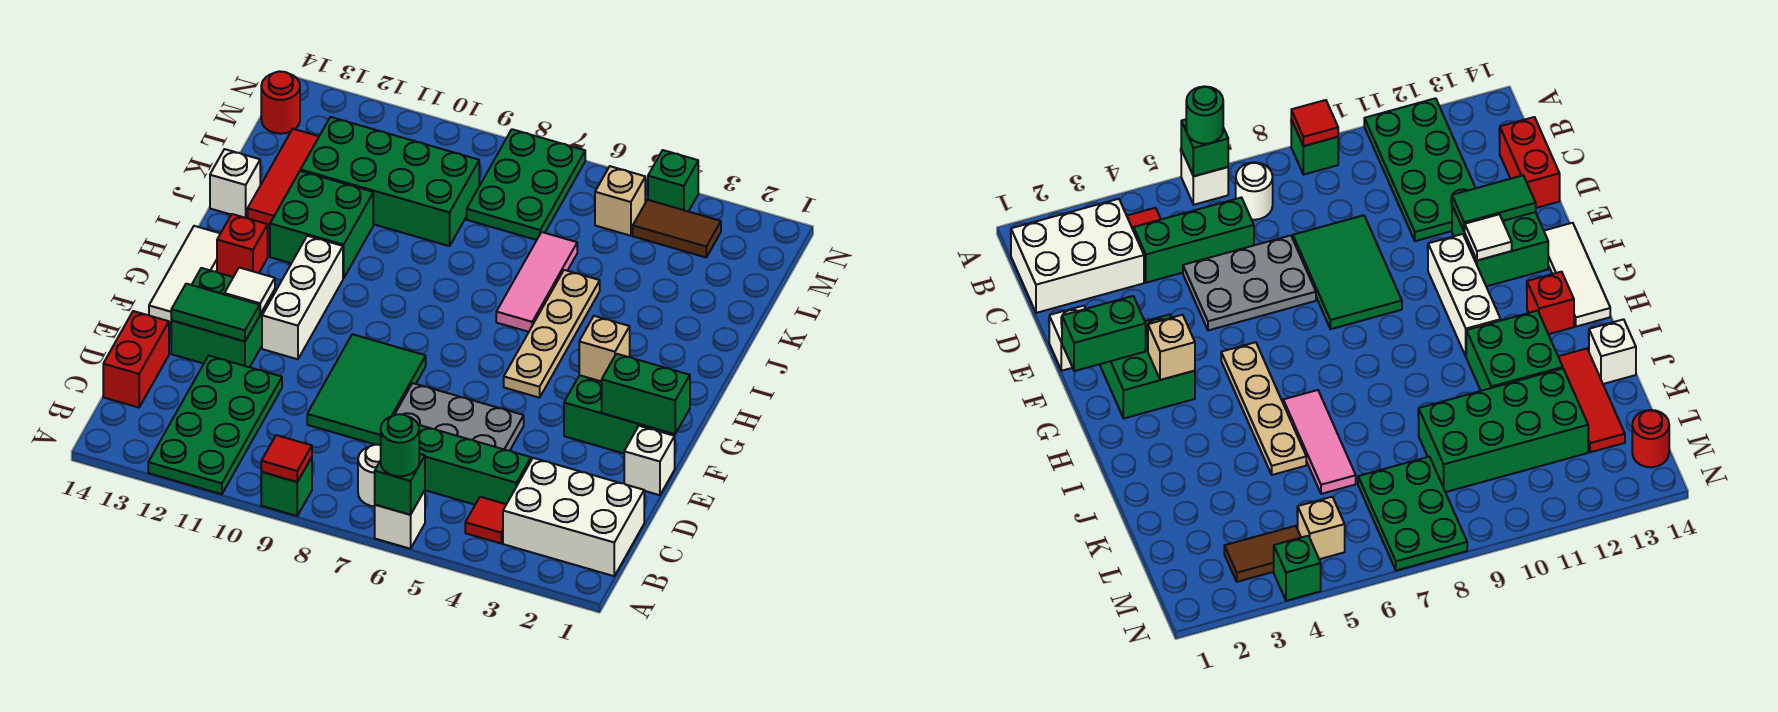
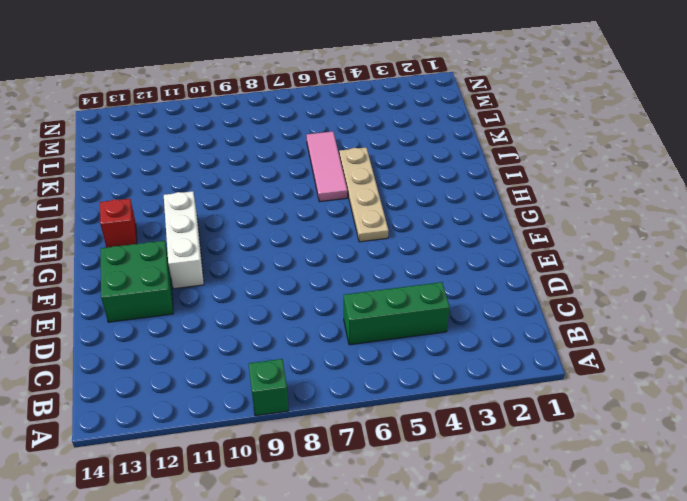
none -> white 1x1 brick [375,490,425,549]
none -> green 2x4 plate [148,356,282,494]
none -> white 2x3 brick [503,458,644,576]
none -> red 1x1 tile [465,497,506,543]

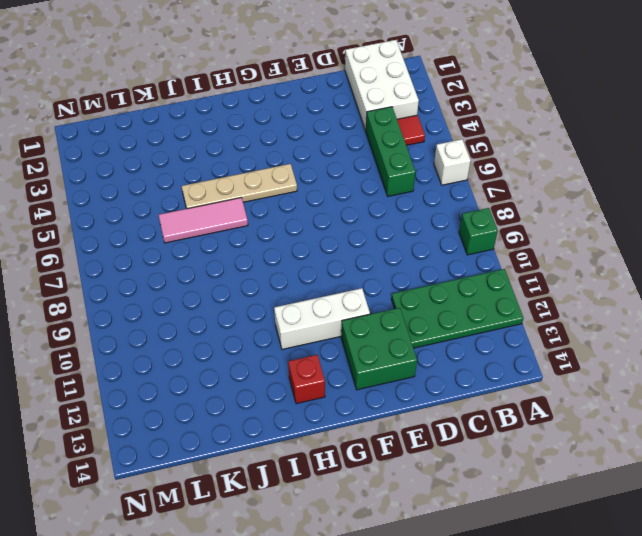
none -> white 1x1 round brick [358,445,381,507]
none -> red 1x2 brick [103,311,169,408]
none -> grey 2x3 plate [395,383,524,451]
none -> green 2x3 tile [307,334,426,445]

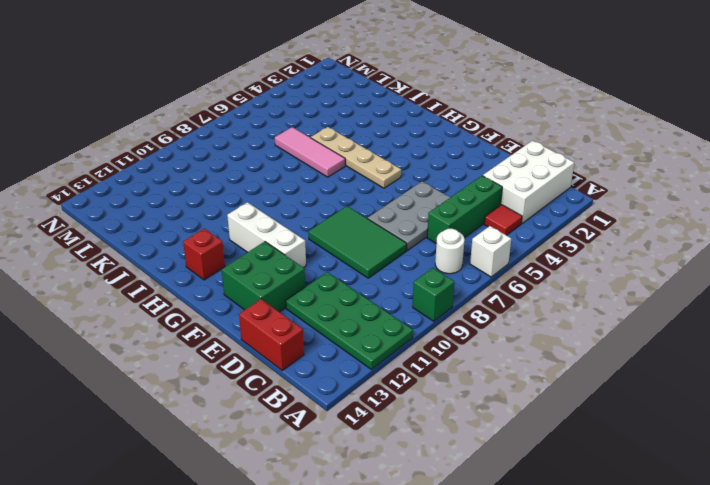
none -> white 1x1 brick [624,426,675,495]
none -> green 2x2 brick [564,375,654,453]
none -> white 1x3 tile [149,226,220,323]
none -> green 2x2 brick [270,171,373,278]

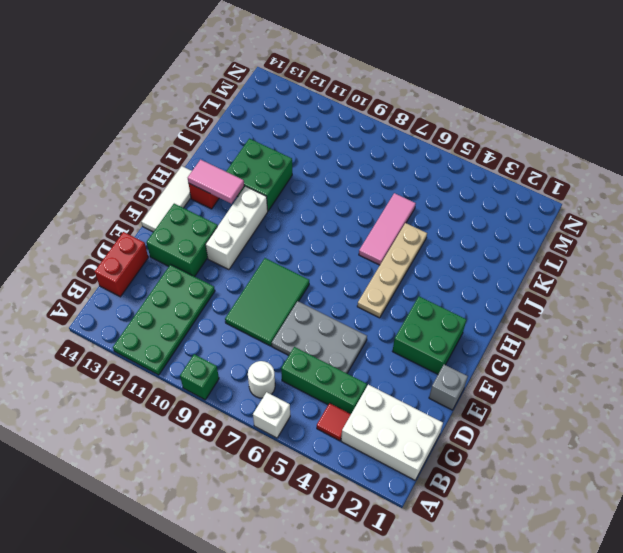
grey 1x1 brick [429,365,468,410] -> white 1x1 brick [624,426,675,495]
pink 1x2 tile [188,160,244,204] -> none
none -> red 1x3 tile [248,129,319,226]
none -> white 1x1 brick [210,149,260,218]
none -> green 2x4 brick [301,117,479,246]
none -> green 2x3 plate [467,129,585,240]

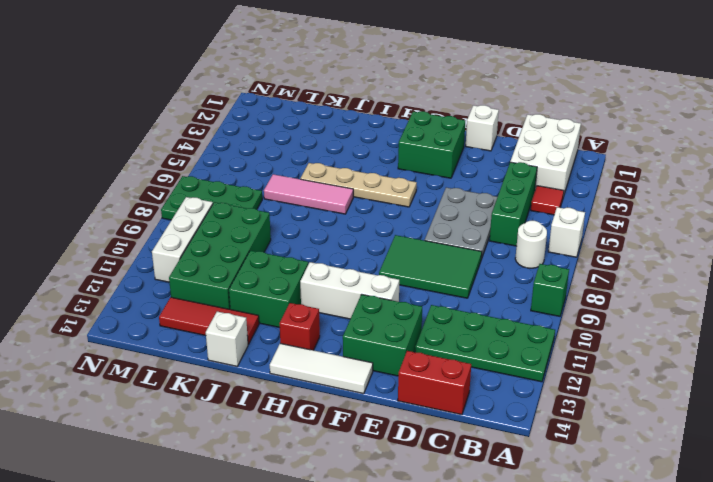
white 1x3 brick [152,197,213,282] -> none
none -> brown 1x2 tile [633,200,721,257]
none -> tan 1x1 brick [595,166,645,236]
none -> red 1x1 round brick [261,71,300,134]
none -> green 1x1 brick [648,150,698,211]

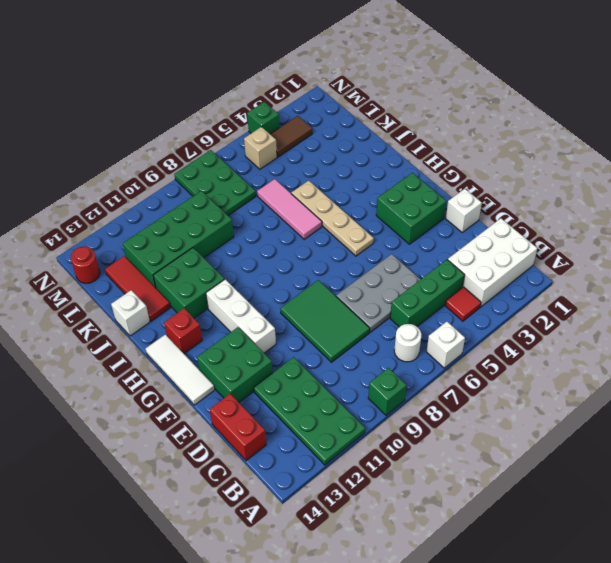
none -> green 1x1 brick [375,454,425,515]
none -> red 1x1 tile [261,435,312,482]
none -> green 1x2 tile [171,284,260,341]
none -> green 1x2 brick [602,354,690,434]

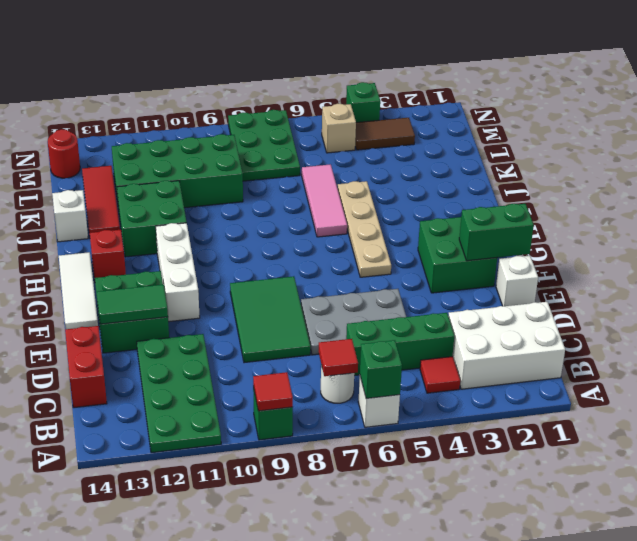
red 1x1 tile [319,339,358,376] -> none
none -> white 1x1 tile [224,268,275,314]
none -> tan 1x1 brick [579,316,630,382]
none -> green 1x1 round brick [381,414,419,476]

